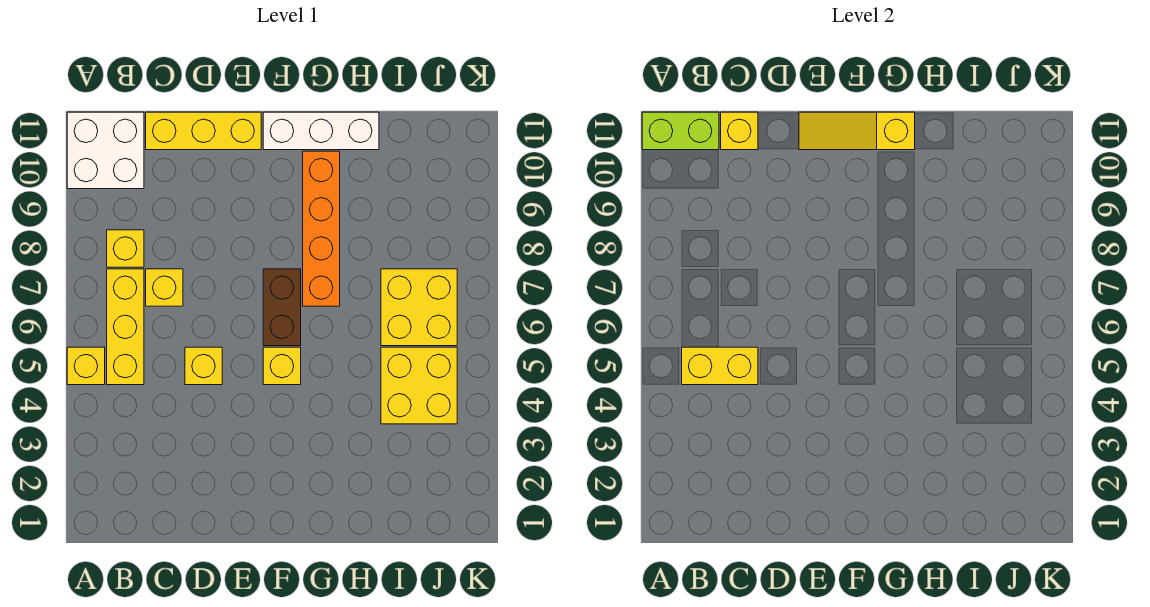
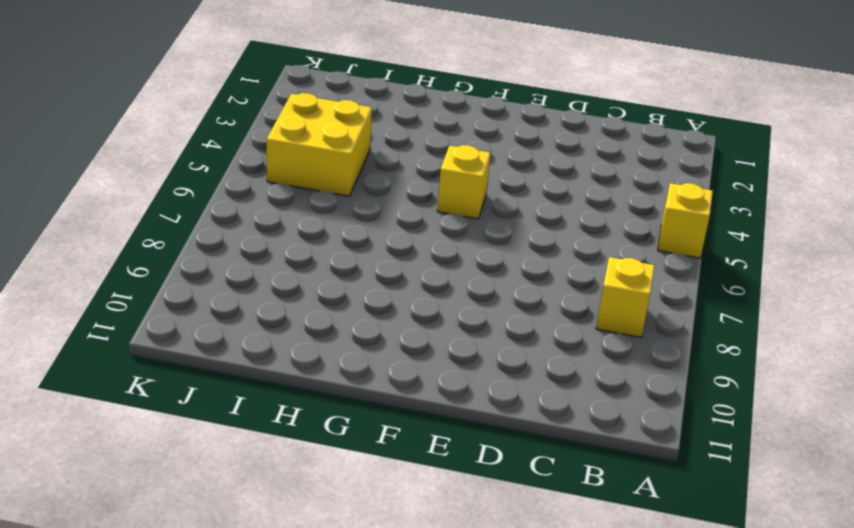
none -> white 2x2 brick [67,112,144,189]
none -> yellow 1x3 brick [107,269,144,385]
none -> yellow 1x1 brick [146,269,183,306]

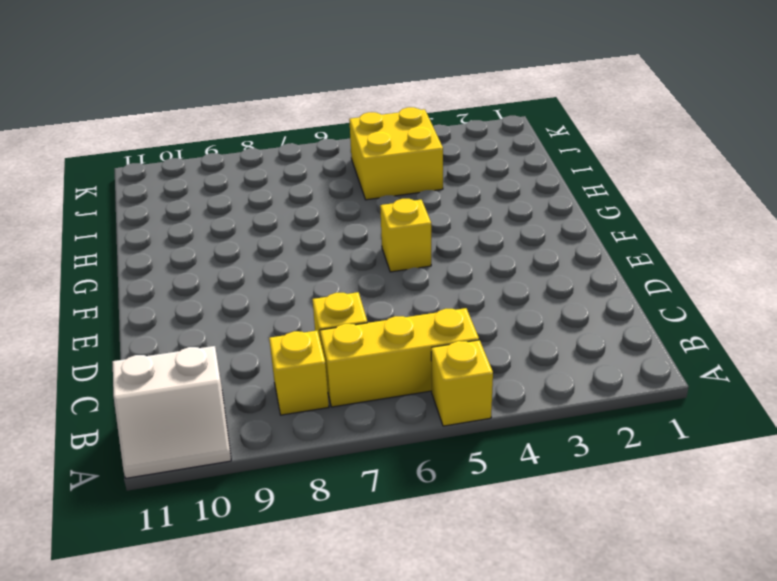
white 2x2 slope [113,346,231,478] -> white 2x2 brick [67,112,144,189]
none -> yellow 1x3 brick [146,112,261,150]
none -> yellow 1x1 brick [185,347,222,385]
none -> brown 1x2 brick [263,269,301,346]

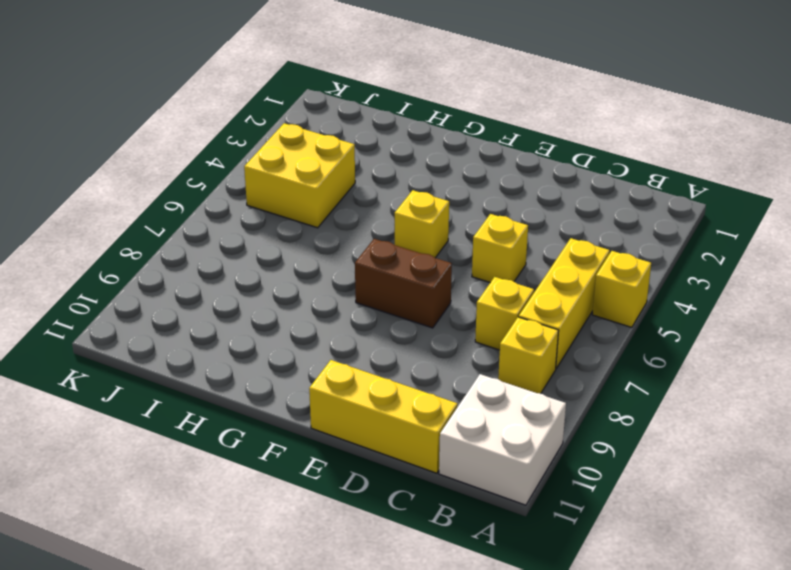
brown 1x2 brick [355,239,452,328] -> brown 1x2 brick turned to [263,269,301,346]
none -> white 1x3 brick [263,112,379,150]
none -> orange 1x4 brick [303,151,340,306]
none -> yellow 2x2 brick [381,269,457,346]

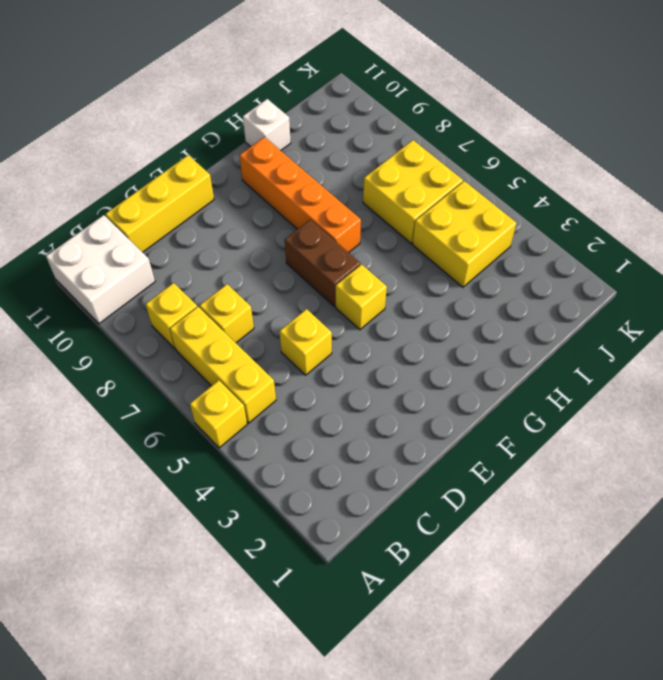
white 1x1 brick [243,99,291,150] -> white 1x3 brick [263,112,379,150]
none -> lime 1x2 brick [642,112,719,150]
none -> yellow 1x2 brick [682,347,758,385]
none -> yellow 1x1 brick [721,112,758,150]

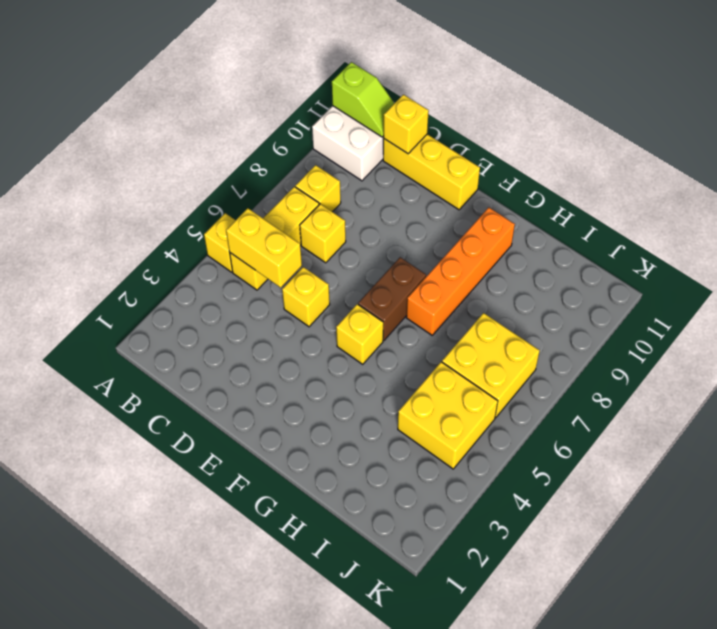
lime 1x2 slope [332,62,394,137] -> lime 1x2 brick [642,112,719,150]
none -> white 1x3 brick [263,112,379,150]
none -> yellow 1x3 slope [799,112,915,150]

